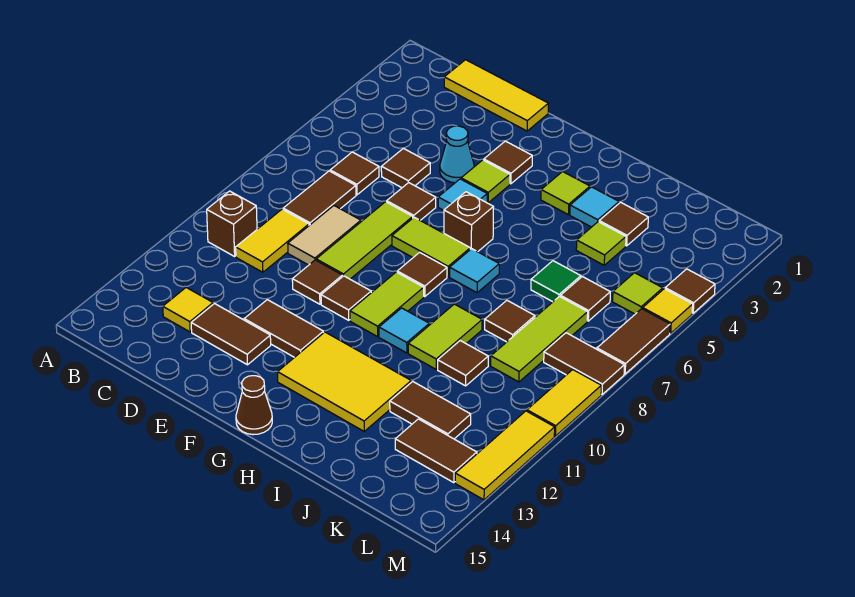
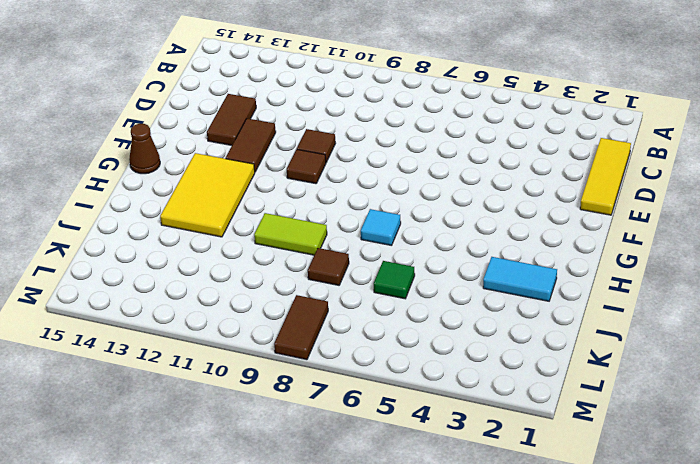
cyan 1x2 tile [483,257,557,301] -> cyan 1x1 tile [570,187,619,227]
none -> brown 1x1 brick [207,191,257,256]
none -> brown 1x1 tile [330,152,379,195]
none -> brown 1x2 tile [283,171,356,225]
none -> yellow 1x2 tile [236,209,309,272]

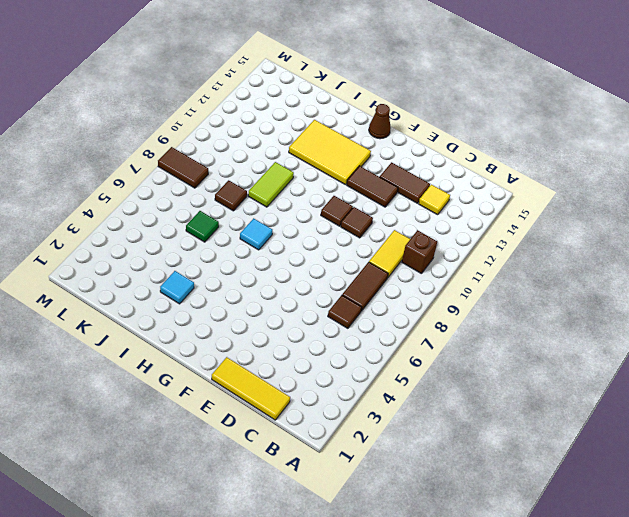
none -> brown 1x1 tile [381,148,430,188]
none -> tan 1x2 tile [288,206,361,265]
none -> cyan 1x1 cone [440,126,474,183]
none -> brown 1x1 tile [387,183,436,220]

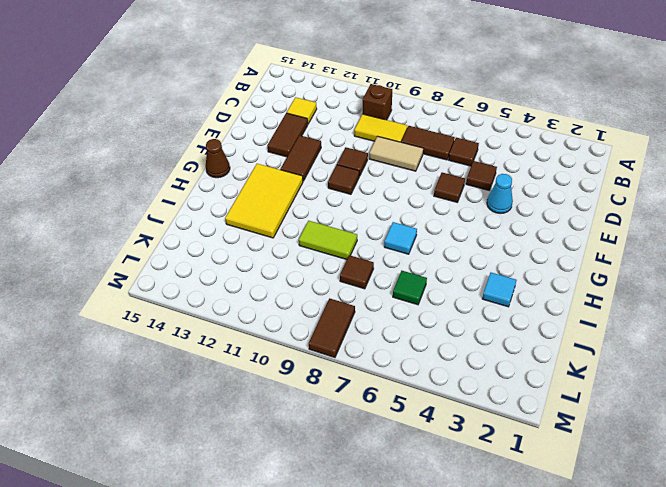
none -> yellow 1x3 tile [444,60,549,131]
none -> lime 1x3 tile [316,202,413,279]
none -> brown 1x1 tile [484,141,532,184]
none -> lime 1x1 tile [461,160,510,203]

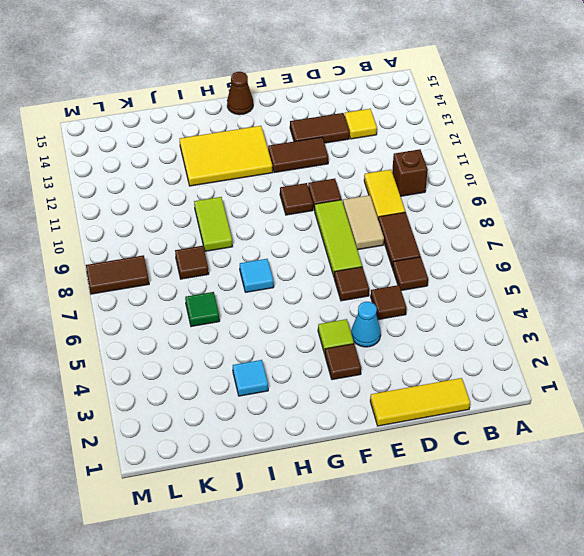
none -> cyan 1x1 tile [438,179,487,210]
none -> lime 1x2 tile [392,217,470,277]
none -> brown 1x1 brick [444,192,493,252]
none -> brown 1x1 tile [397,252,447,297]

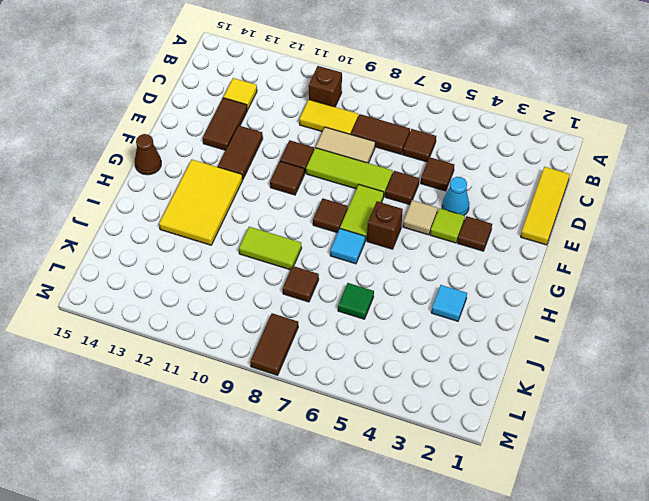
tan 1x1 tile [403,200,438,235] -> cyan 1x1 tile [438,179,487,210]
none -> lime 1x2 tile [350,272,424,337]
none -> lime 1x1 tile [541,172,590,215]
none -> cyan 1x1 tile [379,308,429,353]
none -> brown 1x1 tile [599,202,648,246]

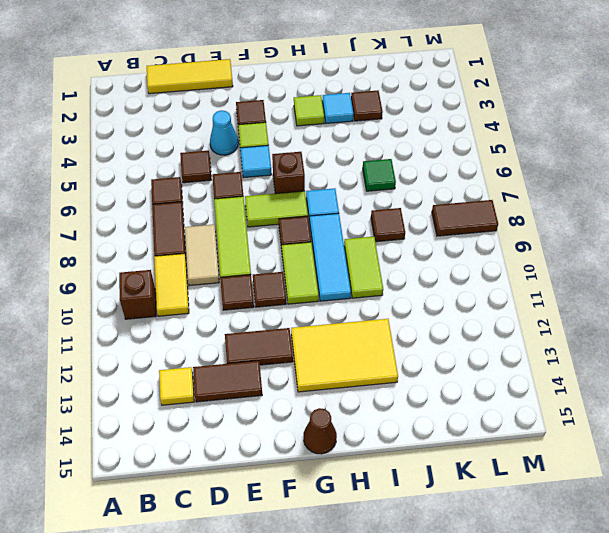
cyan 1x3 tile [310,213,351,301] -> cyan 1x1 tile [379,308,429,353]
none -> lime 1x1 tile [576,222,626,265]
none -> brown 1x1 tile [438,341,488,386]
none -> brown 1x2 tile [390,381,471,439]
none -> brown 1x1 tile [560,277,610,321]

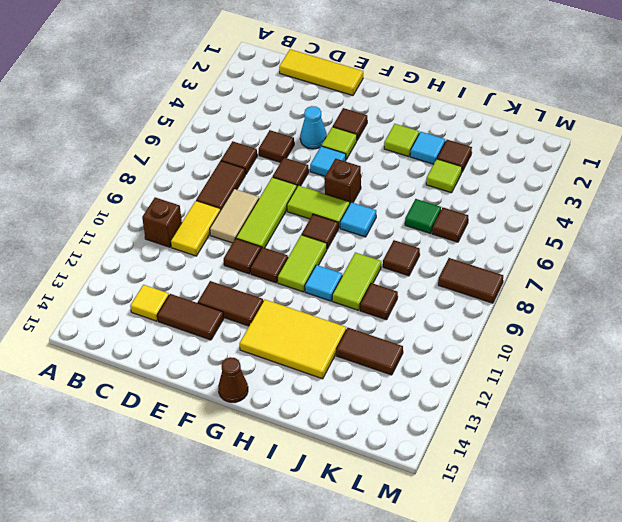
none -> lime 1x3 tile [491,297,588,382]
none -> brown 1x2 tile [395,419,477,483]
none -> lime 1x1 tile [613,273,663,314]
none -> brown 1x1 tile [665,269,715,313]

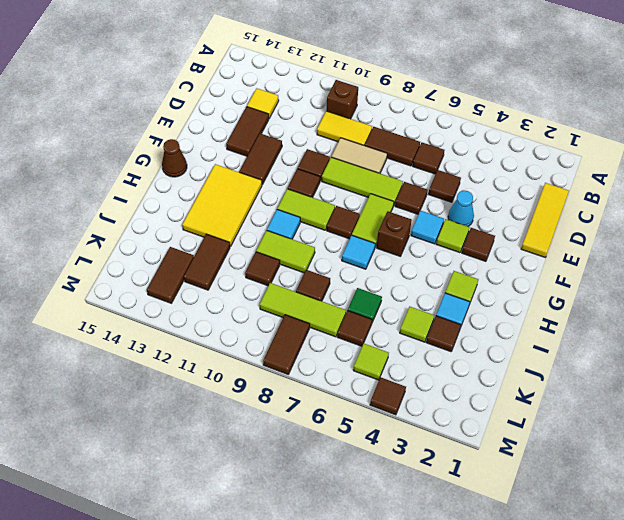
none -> yellow 1x1 tile [643,289,693,333]
none -> brown 1x2 tile [597,309,670,374]
none -> yellow 1x2 tile [527,370,601,436]
none -> yellow 1x3 tile [455,411,555,500]

